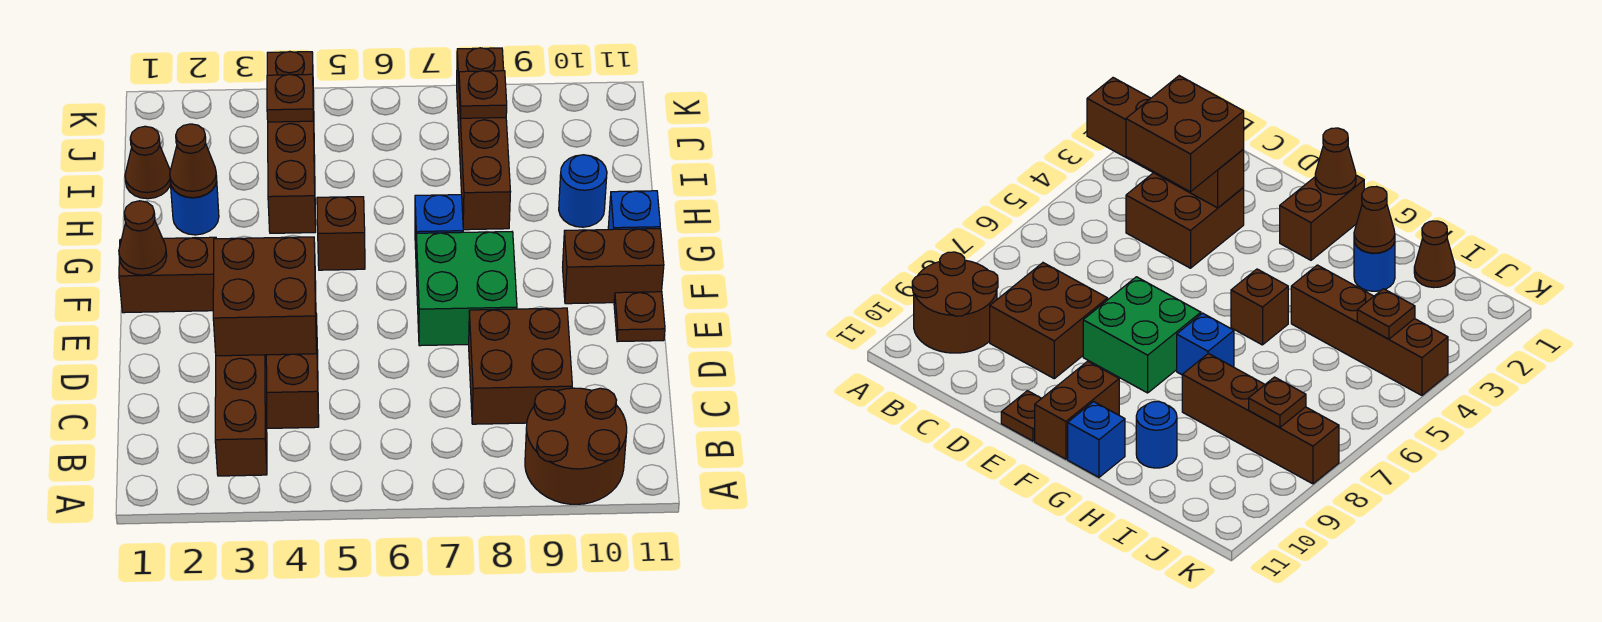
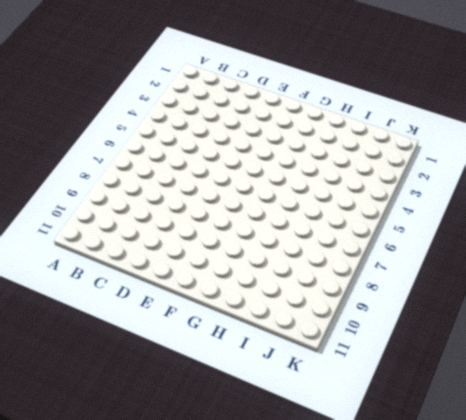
none -> brown 2x2 round brick [525,388,627,504]
none -> brown 2x2 brick [266,314,319,428]
none -> brown 2x2 brick [469,308,572,424]

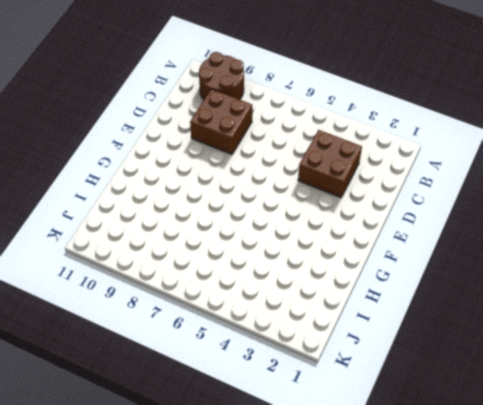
none -> green 2x2 brick [416,232,517,346]
none -> brown 1x1 plate [614,292,665,342]
none -> brown 1x2 brick [119,237,216,313]

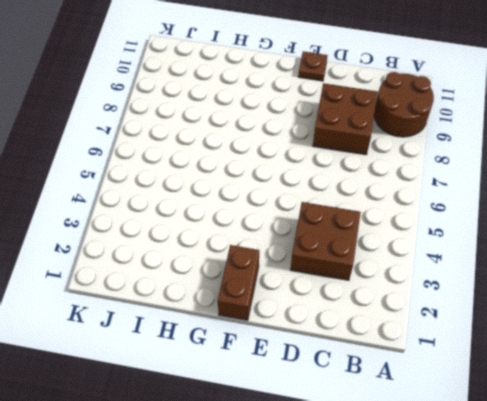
none -> green 2x2 brick [416,232,517,346]
none -> brown 1x2 brick [563,229,664,304]
none -> brown 1x1 brick [317,197,365,270]

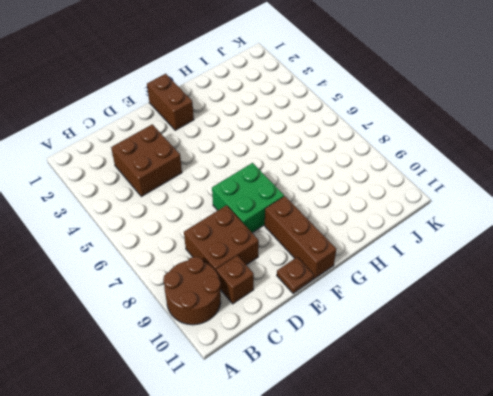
brown 1x1 brick [216,255,254,304] -> brown 1x1 brick moved to [317,197,365,270]
brown 1x3 brick [265,196,336,279] -> brown 1x2 brick [563,229,664,304]
none -> blue 1x1 brick [415,195,463,249]
none -> blue 1x1 brick [608,191,660,230]
none -> blue 1x1 round brick [170,181,219,235]

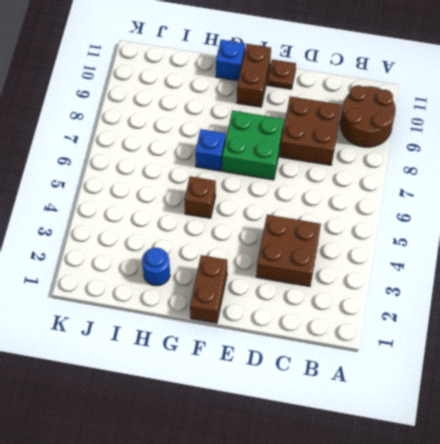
none -> brown 1x4 brick [267,51,316,233]
none -> brown 1x4 brick [457,48,510,230]
none -> blue 1x1 round brick [559,155,607,227]

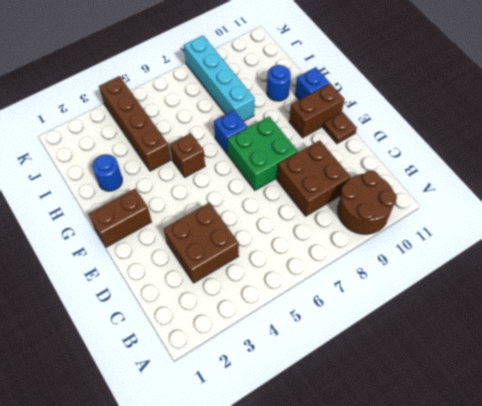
cyan 1x4 brick [184,36,255,121] -> brown 1x4 brick [457,48,510,230]
none -> brown 1x1 cone [125,126,170,199]
none -> brown 1x4 brick [215,355,267,476]
none -> brown 1x1 cone [119,201,167,275]

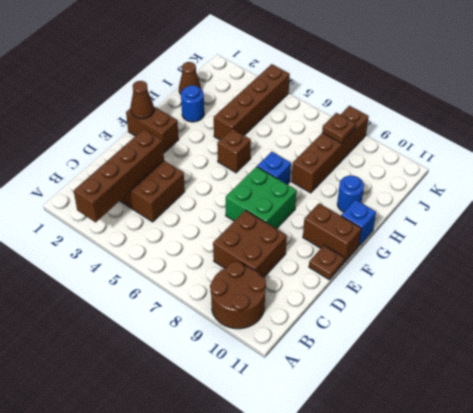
none -> brown 1x1 cone [170,124,217,198]
none -> brown 1x1 plate [267,74,314,122]
none -> brown 2x2 brick [213,237,317,356]

